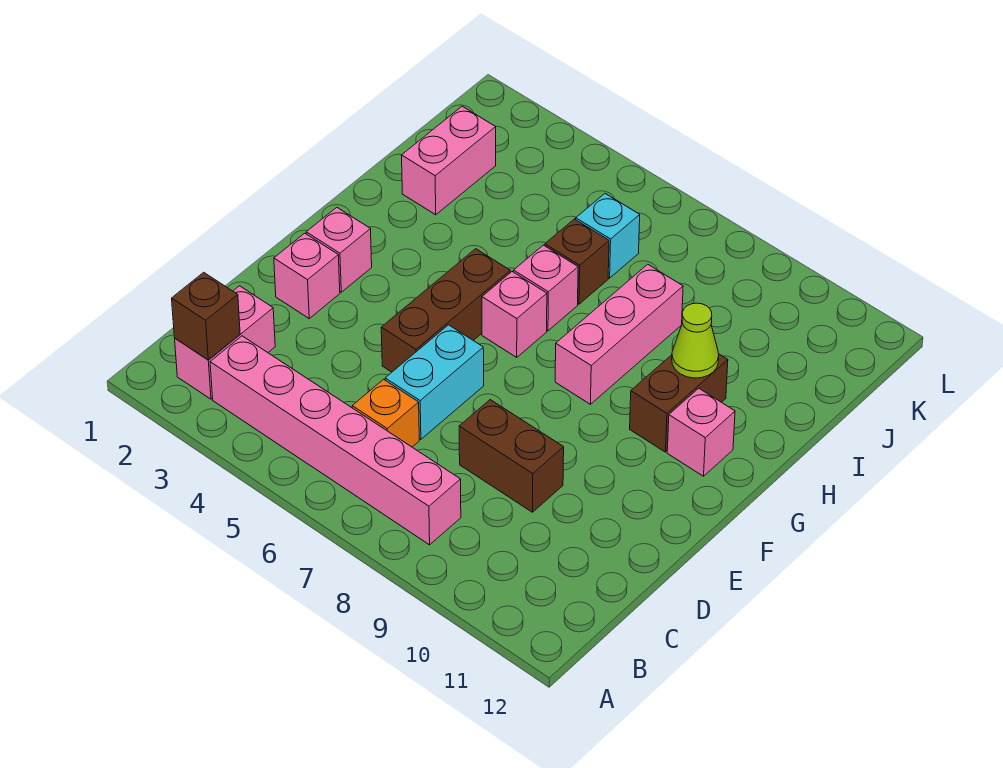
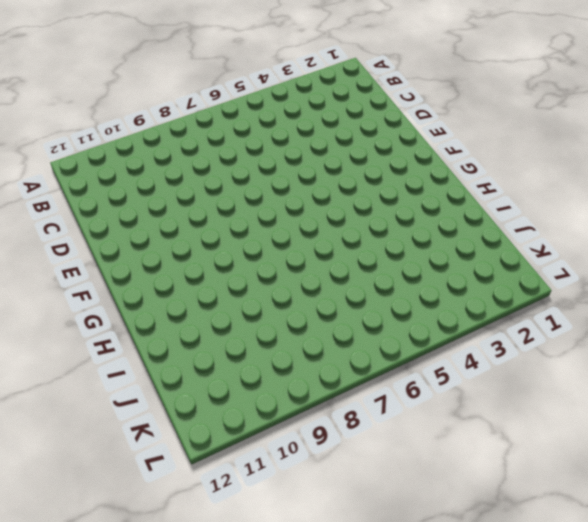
none -> pink 1x2 brick [175,286,275,399]
none -> pink 1x6 brick [210,336,461,545]
none -> orange 1x1 brick [352,379,419,447]

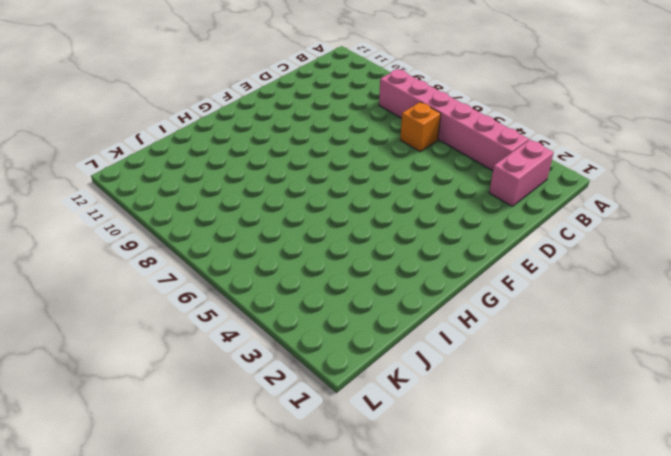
none -> cyan 1x2 brick [385,325,484,439]
none -> brown 1x2 brick [459,400,564,512]
none -> pink 1x1 brick [274,233,340,318]

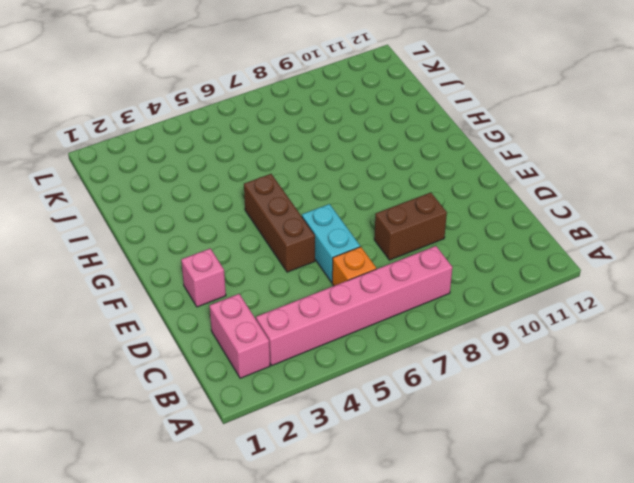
none -> pink 1x1 brick [306,207,372,292]
none -> pink 1x1 brick [482,272,547,357]
none -> pink 1x3 brick [555,264,683,404]

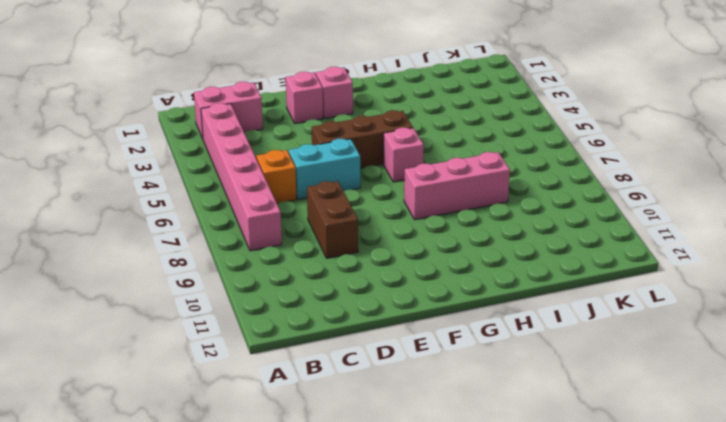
none -> brown 1x2 brick [630,354,728,452]
none -> pink 1x1 brick [667,388,735,476]
none -> pink 1x1 brick [514,245,578,331]

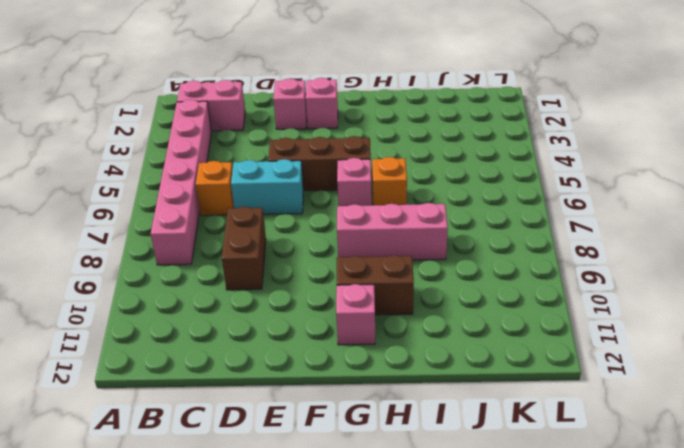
orange 1x1 brick [372,157,407,205] -> pink 1x1 brick [514,245,578,331]
none -> pink 1x2 brick [402,106,496,215]
none -> brown 1x1 brick [545,219,609,304]
none -> cyan 1x1 brick [576,194,640,278]

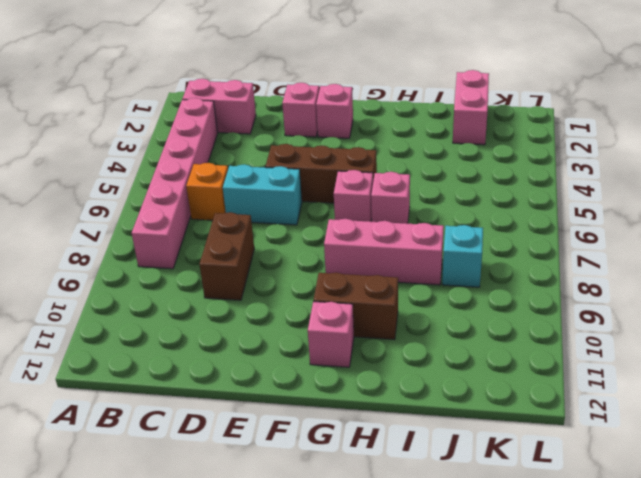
pink 1x2 brick [453,70,489,145] -> pink 1x2 brick turned to [402,106,496,215]
cyan 1x1 brick [442,225,483,287] -> cyan 1x1 brick moved to [576,194,640,278]
none -> brown 1x1 brick [545,219,609,304]
none -> brown 1x1 brick [172,272,240,360]
none -> lime 1x1 cone [672,303,719,378]

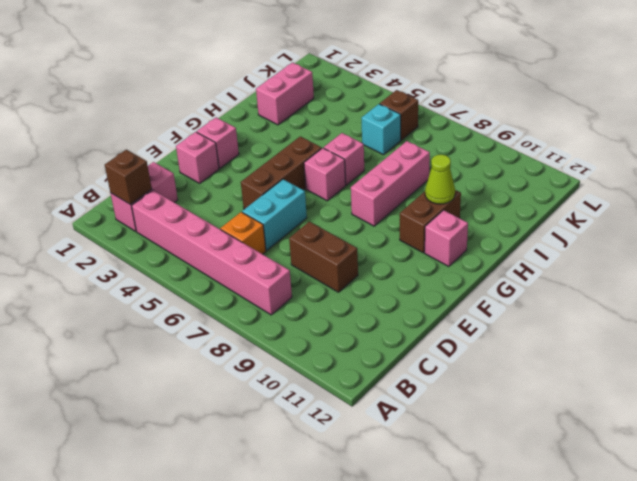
brown 1x1 brick [380,90,418,140] -> brown 1x1 brick moved to [545,219,609,304]

